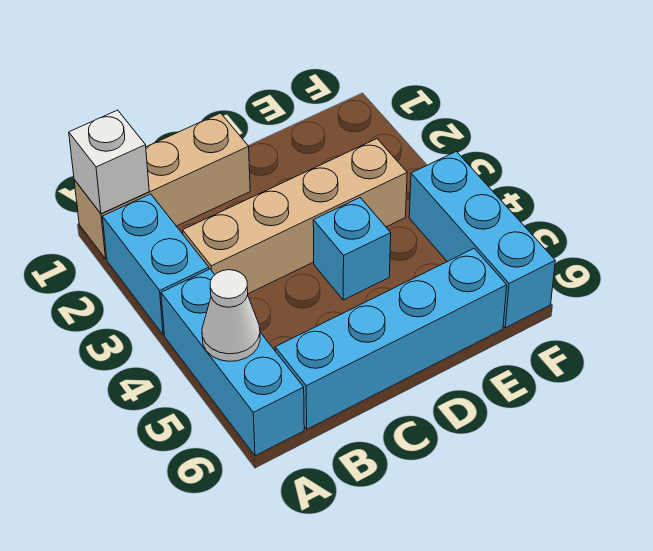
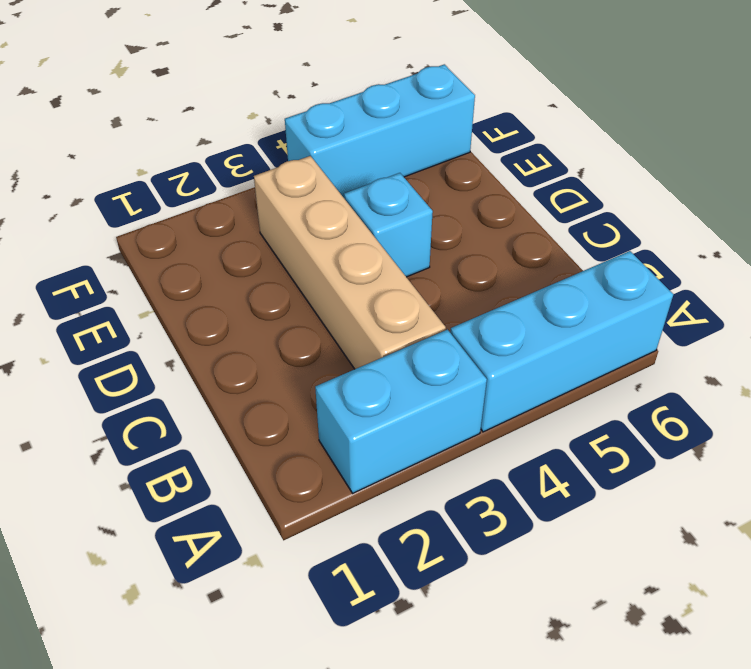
none -> tan 1x3 brick [74,113,250,259]
none -> cyan 1x4 brick [275,248,507,429]

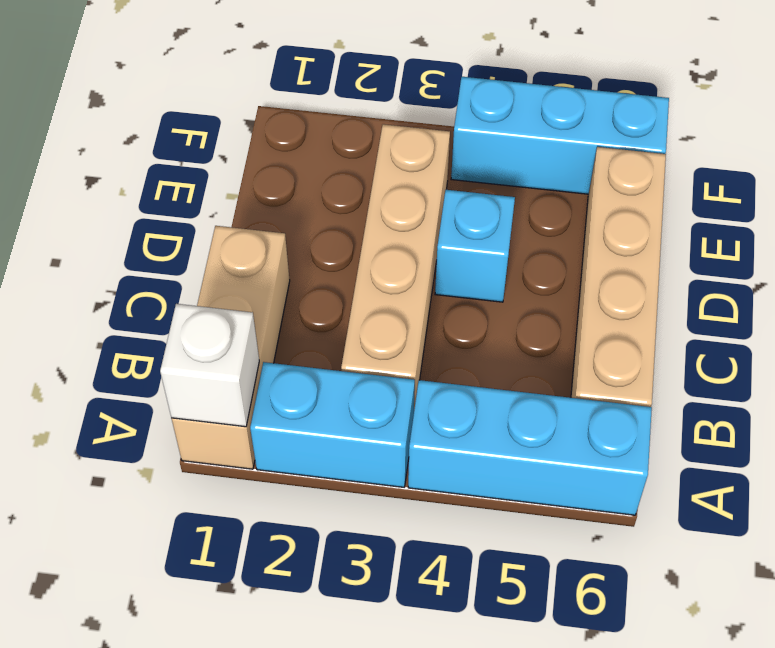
tan 1x4 brick [571,147,666,407] -> cyan 1x4 brick [275,248,507,429]
none -> white 1x1 cone [202,270,260,361]

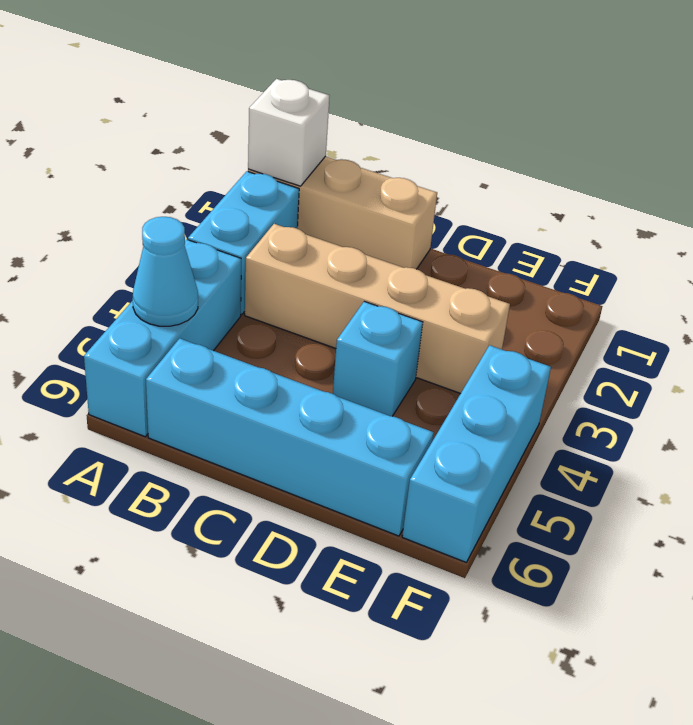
cyan 1x1 cone [133,217,198,326] -> white 1x1 cone [202,270,260,361]

